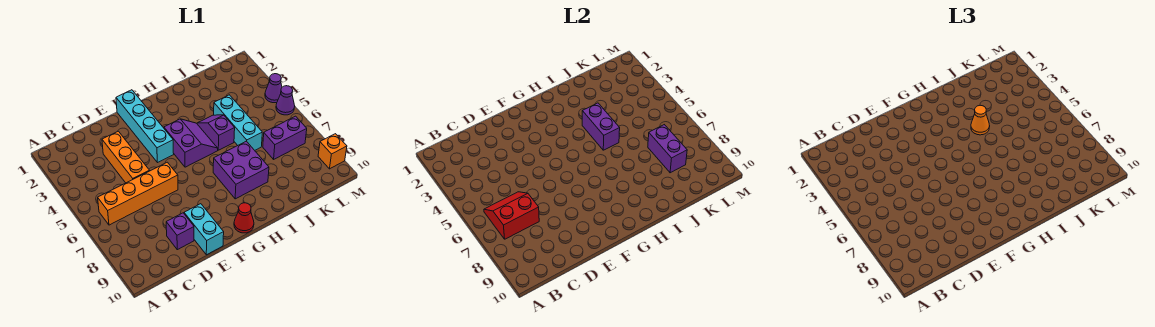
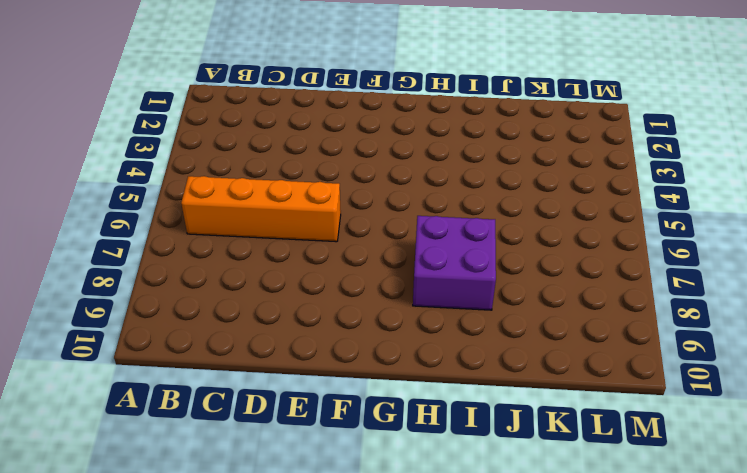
none -> orange 1x3 brick [102,131,150,183]
none -> purple 1x1 brick [166,213,194,250]
none -> cyan 1x2 brick [184,204,224,255]

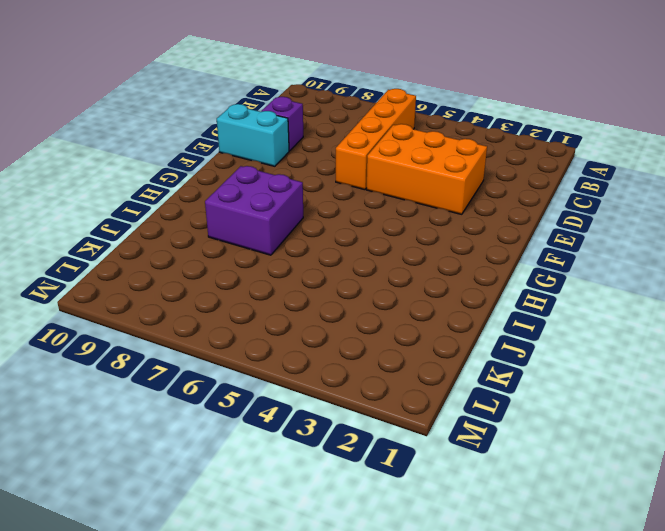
orange 2x3 brick [367,124,487,214] -> orange 1x3 brick [102,131,150,183]
none -> cyan 1x4 brick [116,90,174,163]
none -> purple 2x2 slope [164,119,218,167]
none -> red 1x1 cone [234,203,254,233]

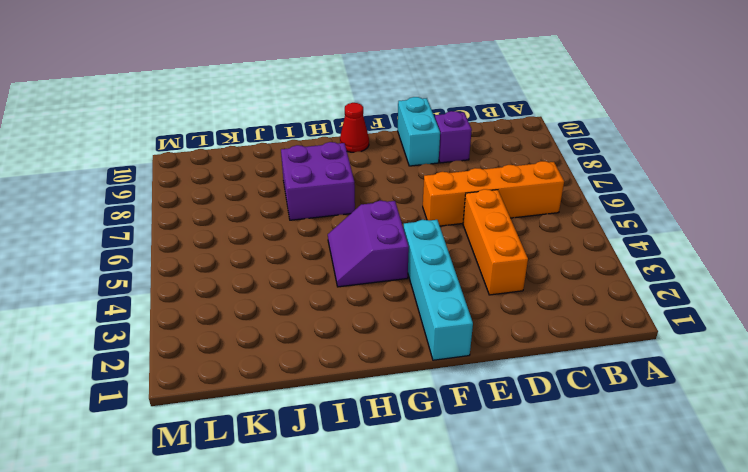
none -> purple 1x2 slope [197,115,235,150]
none -> cyan 1x3 brick [214,95,262,150]
none -> purple 1x2 brick [263,116,307,159]

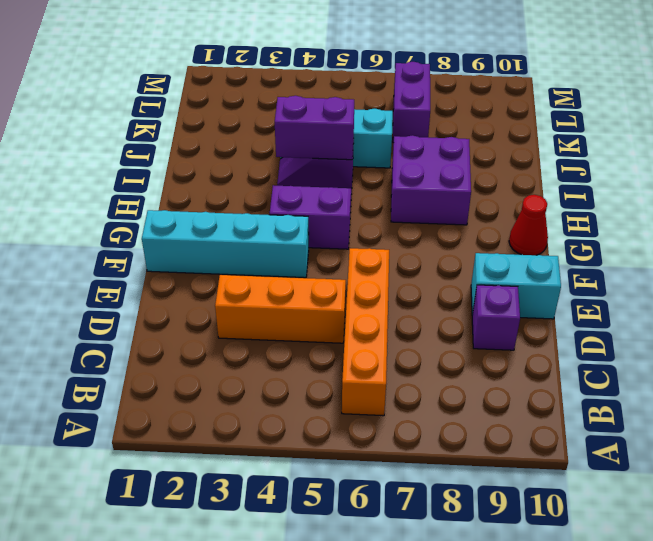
none -> purple 1x1 cone [265,74,282,103]
none -> purple 1x1 cone [276,86,295,115]
none -> orange 1x1 brick [318,134,347,169]

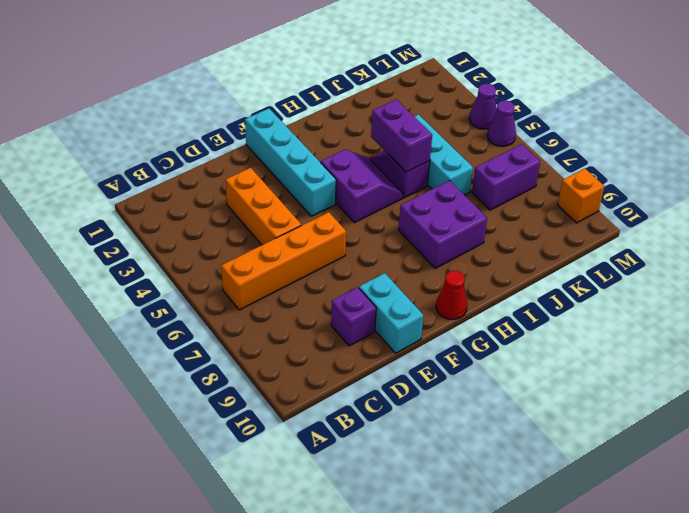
none -> red 2x2 slope [484,192,539,239]
none -> purple 1x2 brick [648,125,687,173]
none -> orange 1x1 cone [971,105,990,135]

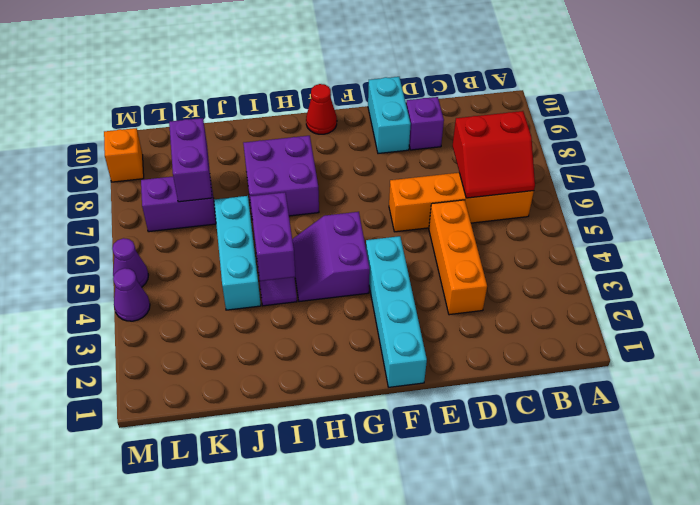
none -> orange 1x1 cone [971,105,990,135]

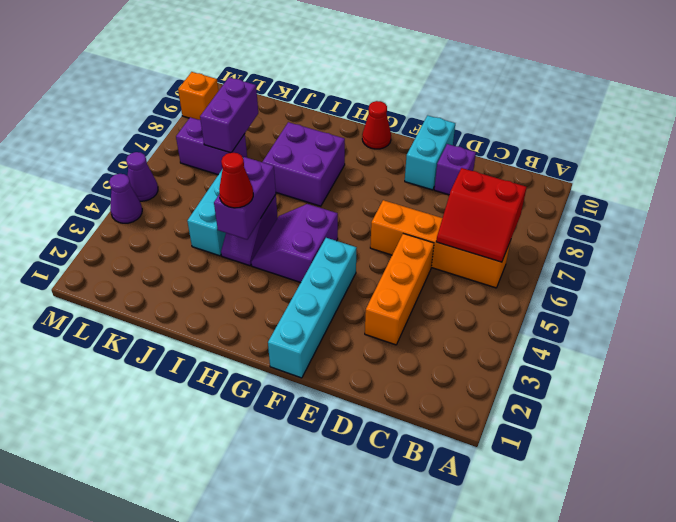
red 1x1 cone [219,152,253,208] -> orange 1x1 cone [971,105,990,135]

